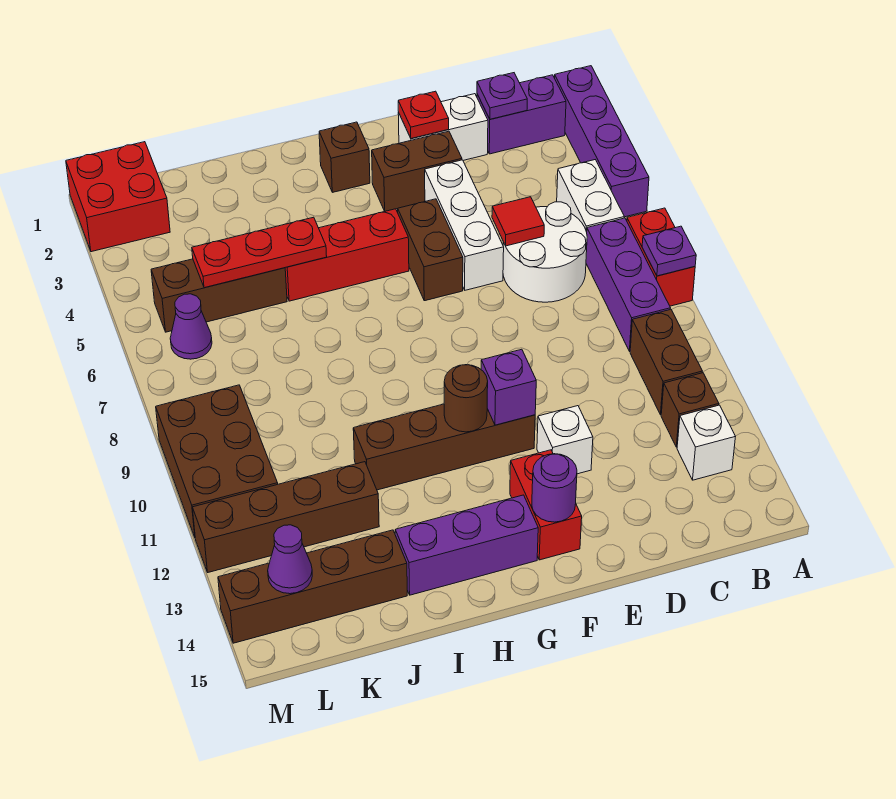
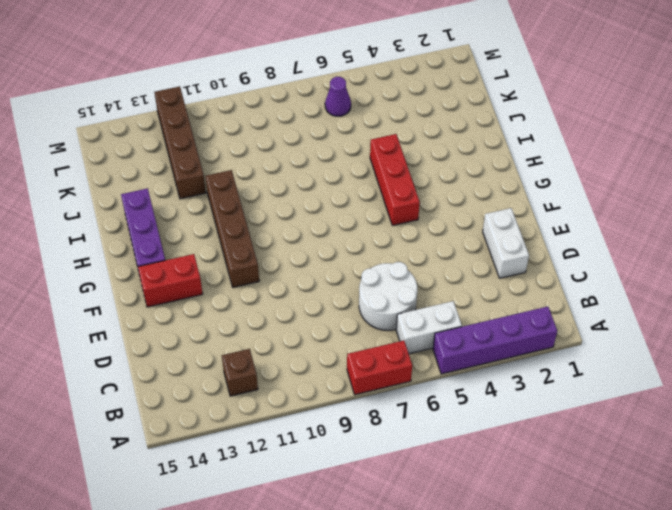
none -> purple 1x2 brick [477,75,566,154]
none -> purple 1x3 brick [586,218,670,351]
none -> brown 1x2 brick [630,309,702,415]
none -> white 1x1 brick [677,405,736,480]

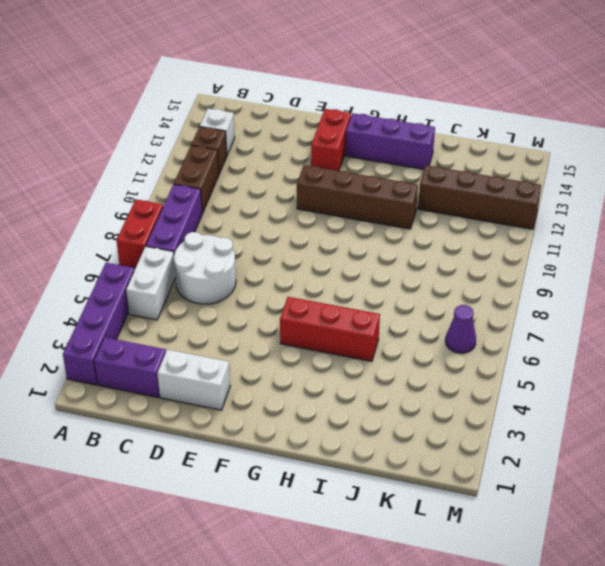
none -> brown 1x2 brick [372,131,462,211]
none -> white 1x3 brick [425,160,504,290]
none -> white 1x1 brick [537,406,593,474]
none -> brown 1x2 brick [398,199,463,301]

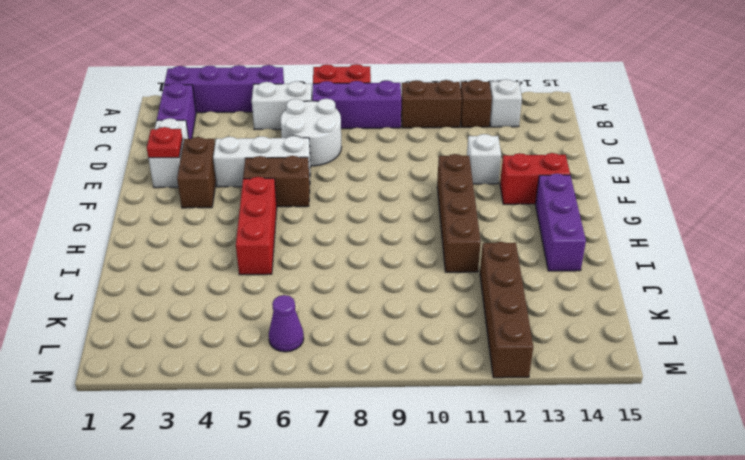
none -> brown 1x1 brick [319,122,370,192]
none -> brown 1x3 brick [151,259,287,332]
none -> brown 1x4 brick [218,530,407,643]
none -> red 2x2 brick [66,142,170,252]

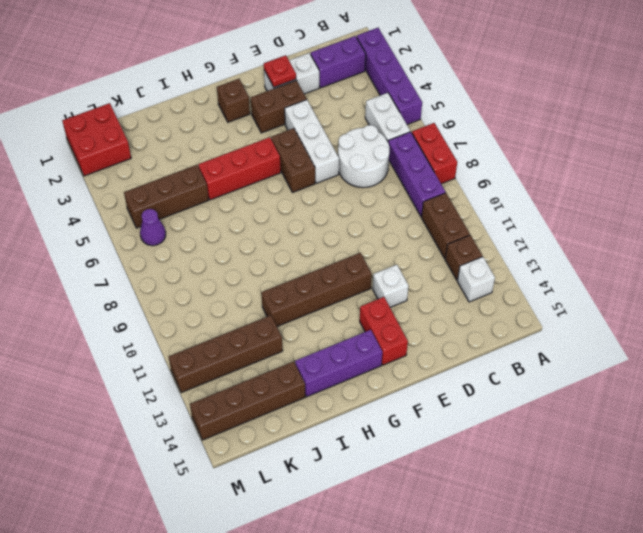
none -> brown 2x3 brick [156,385,278,537]
none -> purple 1x1 plate [642,226,696,276]
none -> purple 1x1 plate [477,73,527,119]
none -> red 1x1 tile [492,197,544,246]

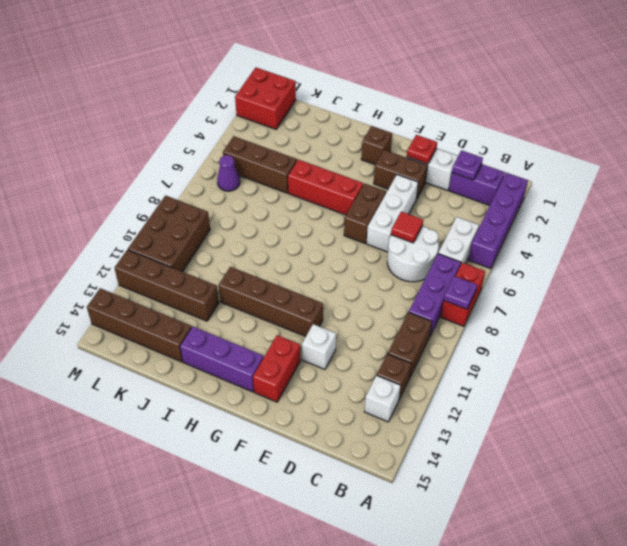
none -> purple 1x1 brick [481,349,536,425]
none -> purple 1x1 round brick [532,454,577,522]
none -> brown 1x1 round brick [444,365,488,432]
none -> red 1x3 plate [192,217,327,288]

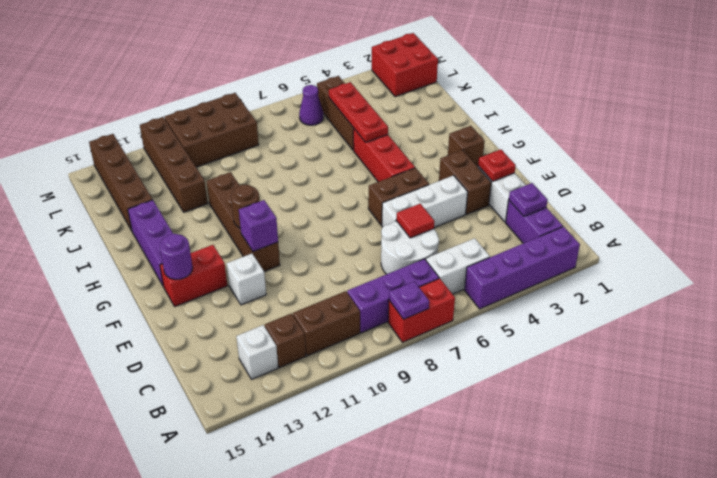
none -> purple 1x1 cone [268,525,312,594]

